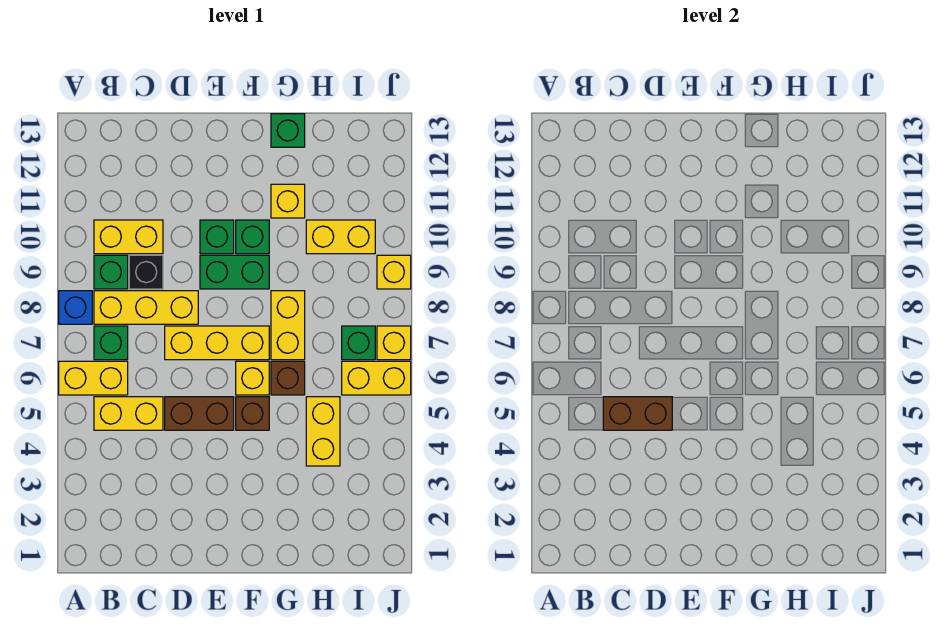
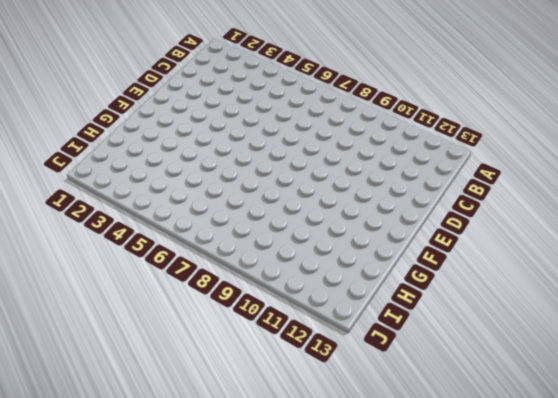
none -> yellow 1x2 brick [59,361,128,395]
none -> blue 1x1 brick [59,291,92,324]
none -> yellow 1x2 brick [94,397,163,430]

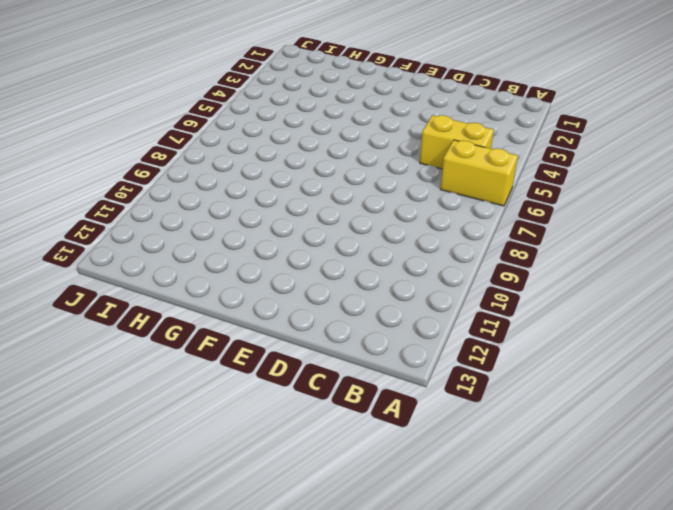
none -> blue 1x1 brick [59,291,92,324]
none -> green 1x1 brick [94,326,128,360]
none -> yellow 1x3 brick [94,291,198,324]

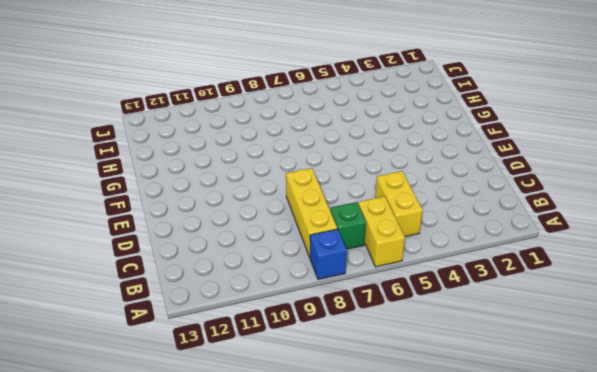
none -> green 1x1 brick [94,255,128,289]
none -> yellow 1x2 brick [94,220,163,254]
none -> black 1x1 brick [129,255,163,289]

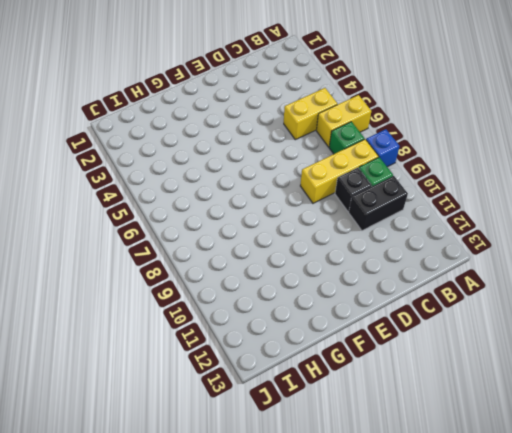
black 1x2 brick [349,176,408,231] -> yellow 1x2 brick [94,220,163,254]
none -> brown 1x2 brick [165,397,234,430]
none -> yellow 1x3 brick [165,326,269,360]
none -> green 1x2 brick [200,255,269,289]

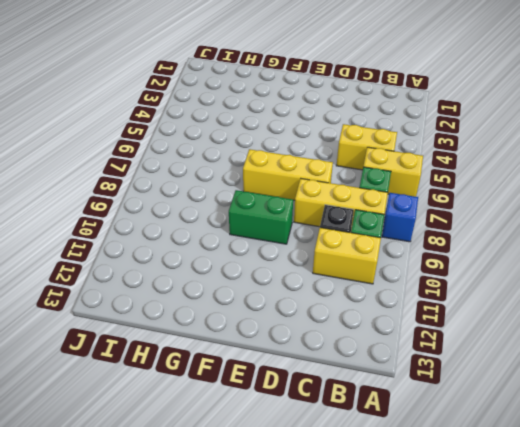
none -> brown 1x2 brick [165,397,234,430]
none -> green 1x1 brick [200,220,234,254]
none -> brown 1x1 brick [236,397,269,430]

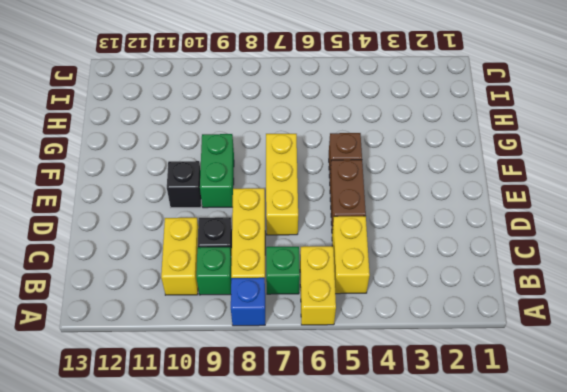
black 1x1 brick [167,161,201,208] -> green 1x1 brick [200,220,234,254]
none -> yellow 1x1 brick [236,361,269,395]
none -> green 1x1 brick [236,220,269,254]
none -> brown 1x1 brick [271,361,305,395]

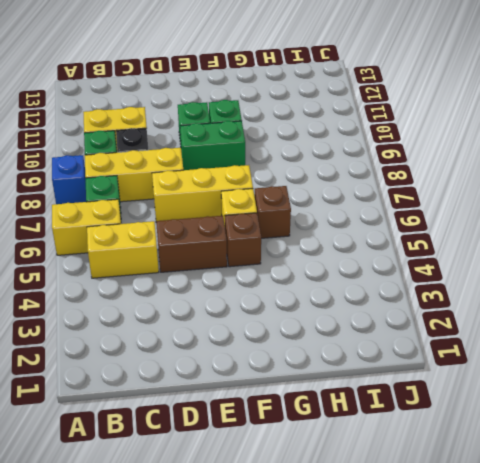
none -> yellow 1x2 brick [271,291,305,360]
none -> yellow 1x1 brick [271,184,305,218]
none -> green 1x1 brick [271,114,305,147]

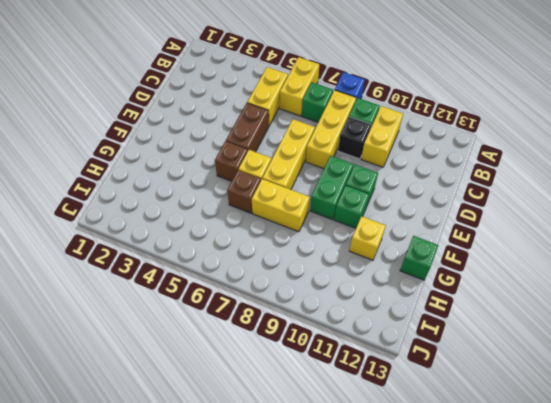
none -> yellow 1x2 brick [306,397,340,466]
none -> yellow 1x2 brick [306,220,375,254]
none -> yellow 1x2 brick [342,361,411,395]

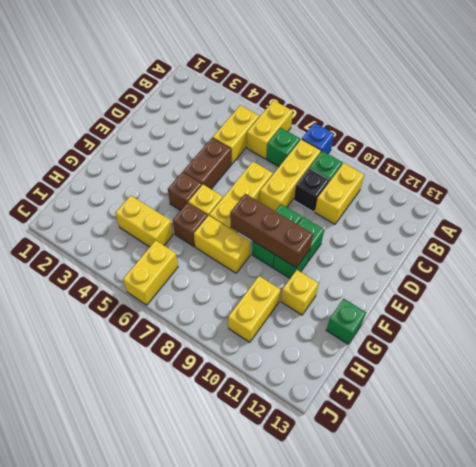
brown 1x3 brick [230,194,313,268] -> none
none -> green 1x1 brick [342,326,375,360]
none -> yellow 1x1 brick [377,326,411,360]
none -> yellow 1x1 brick [377,255,411,289]

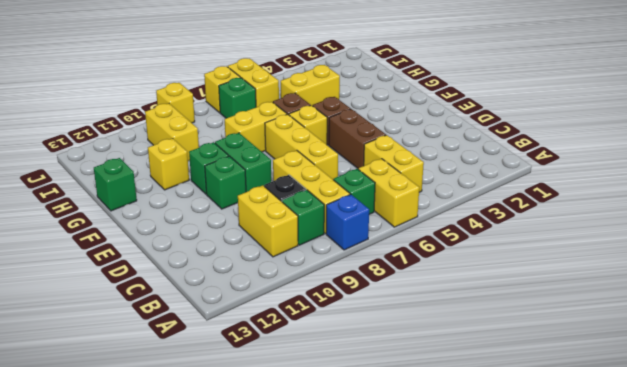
none -> brown 1x2 brick [603,397,672,430]

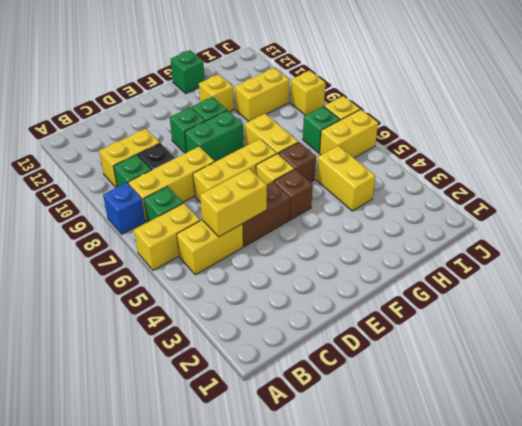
yellow 1x2 brick [200,169,267,237] -> brown 1x2 brick [603,397,672,430]

